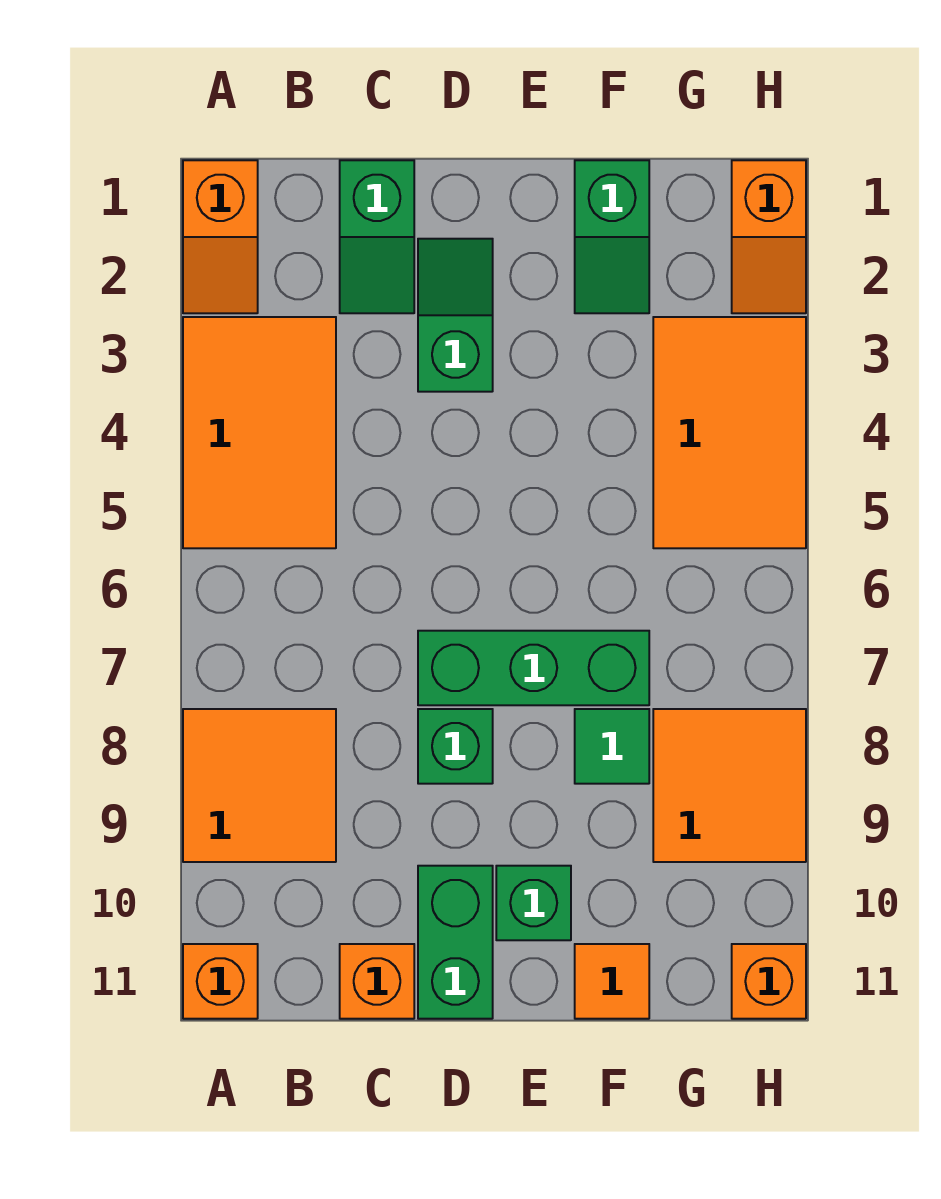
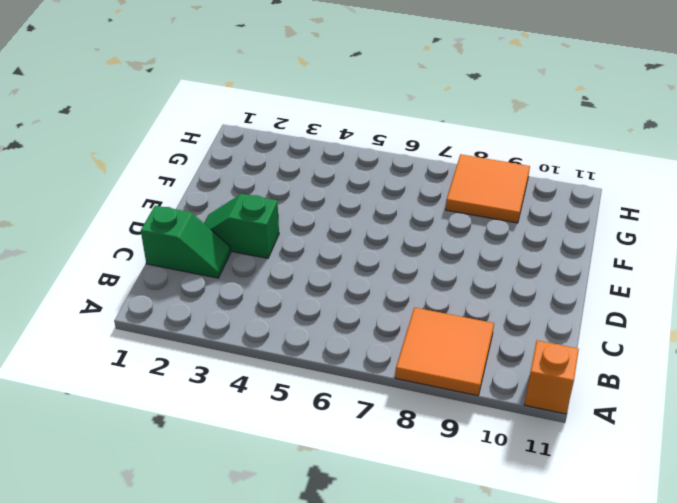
none -> orange 1x2 slope [183,160,258,313]
none -> orange 2x3 tile [183,317,336,548]
none -> orange 1x1 brick [340,944,414,1019]

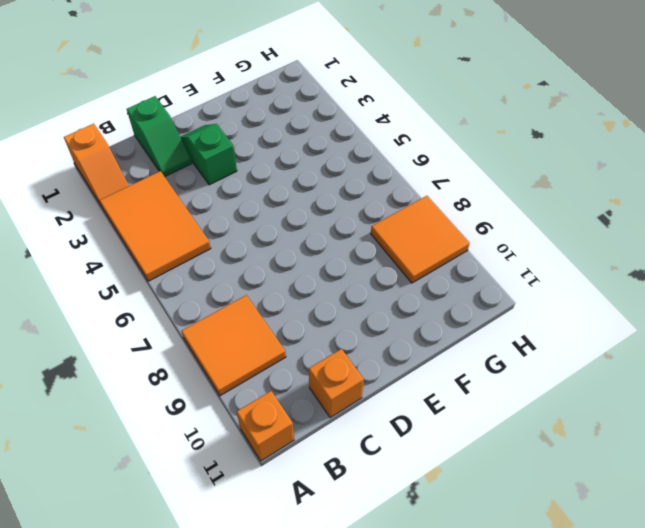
none -> green 1x3 brick [418,631,649,705]
none -> green 1x1 brick [418,709,493,784]
none -> green 1x2 brick [418,866,493,1019]

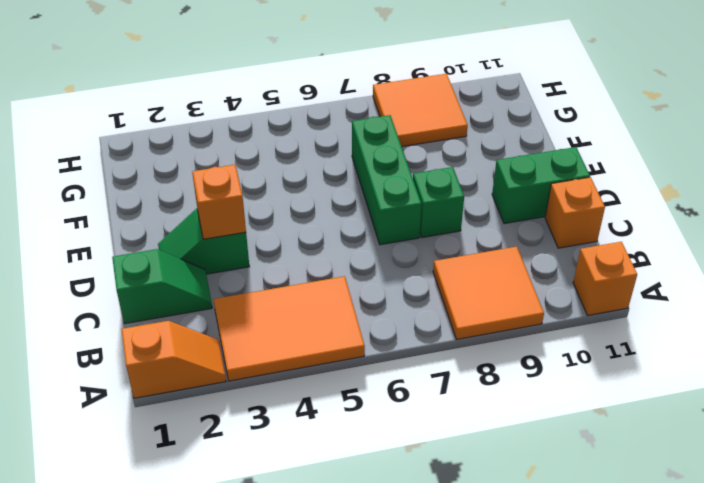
orange 1x1 brick [192,165,246,239] -> orange 1x1 brick moved to [732,944,806,1019]
none -> green 1x1 brick [496,866,571,940]
none -> green 1x2 slope [575,160,649,313]
none -> green 1x1 tile [575,709,649,784]

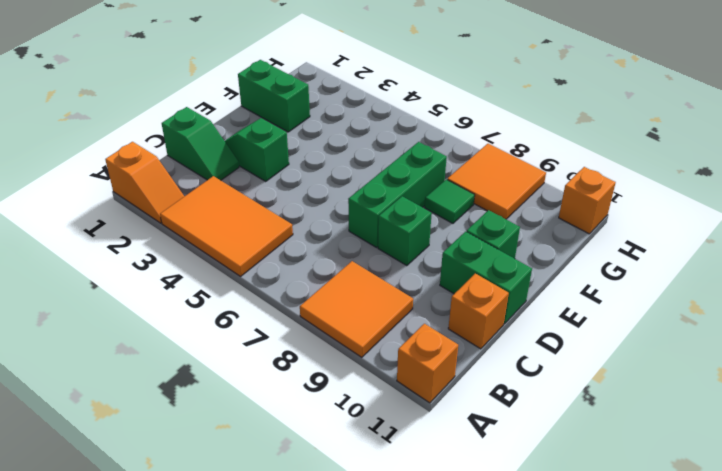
green 1x2 brick [238,60,310,132] -> green 1x2 slope [575,160,649,313]
none -> orange 1x1 tile [575,944,649,1019]
none -> orange 2x3 tile [653,317,806,548]
none -> orange 1x2 slope [732,160,806,313]

